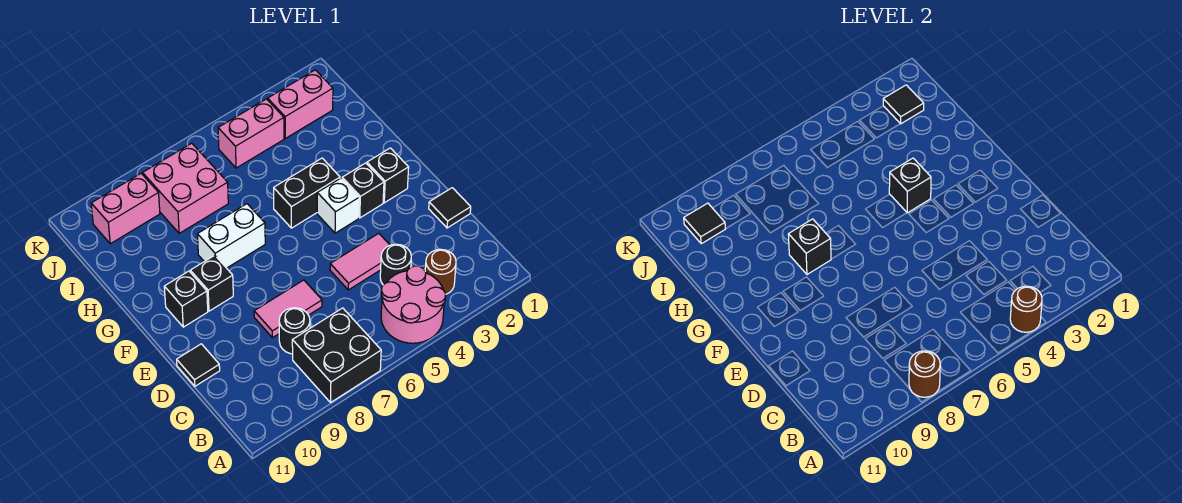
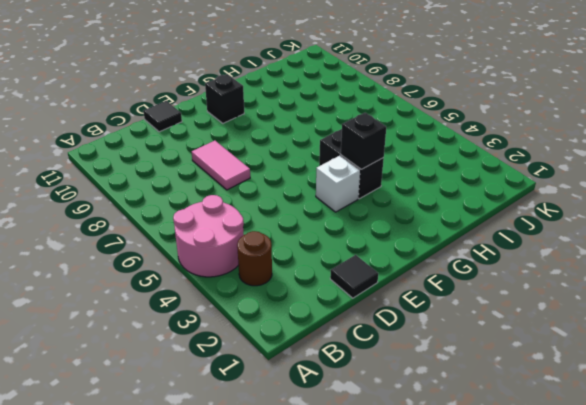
none -> black 2x2 brick [292,308,381,402]
none -> black 1x1 round brick [380,244,411,285]
none -> black 1x1 round brick [279,308,310,354]

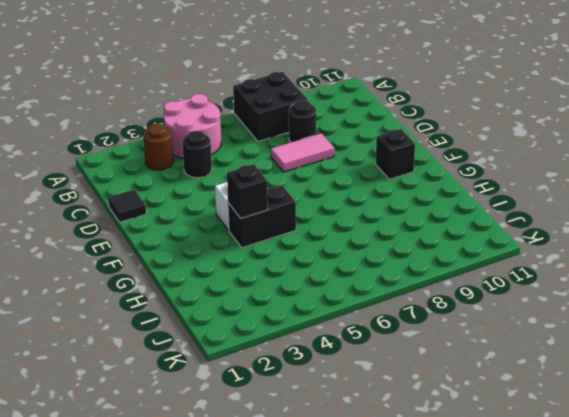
none -> pink 1x2 tile [330,233,390,290]
none -> black 1x1 tile [177,344,220,386]
none -> black 1x1 brick [367,148,409,203]

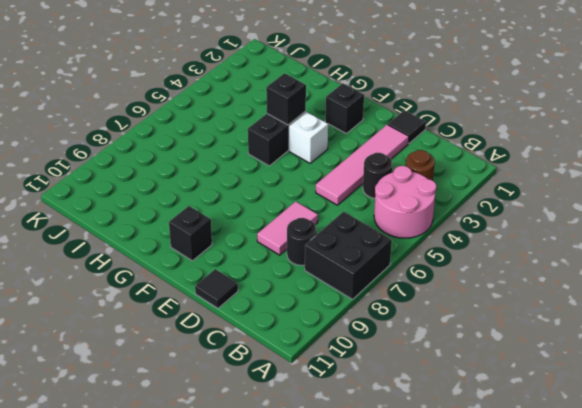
pink 1x4 tile [316,125,409,205] -> pink 1x2 tile [330,233,390,290]
none -> black 1x1 brick [342,163,384,218]
none -> black 1x1 brick [190,255,233,311]
none -> white 1x2 brick [197,204,265,268]

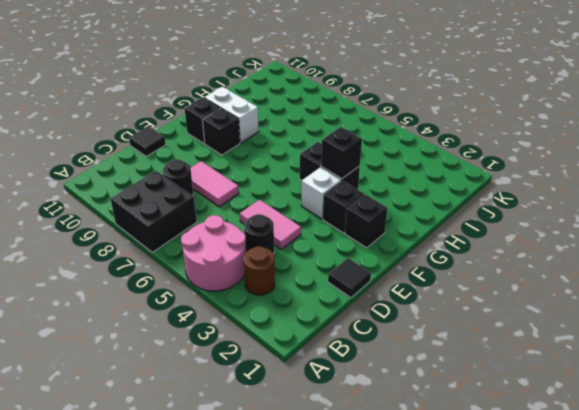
white 1x2 brick [204,87,259,143] -> white 1x2 brick moved to [197,204,265,268]
none -> pink 2x2 brick [143,143,228,233]
none -> pink 1x2 brick [268,70,333,138]
none -> pink 1x2 brick [218,99,284,168]

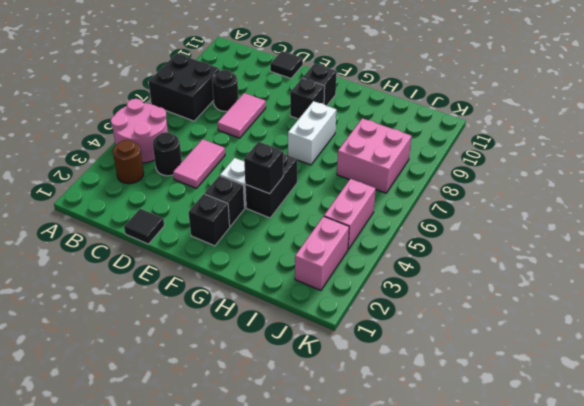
none -> pink 1x2 brick [91,173,160,244]
none -> brown 1x1 round brick [1010,286,1042,332]
none -> brown 1x1 round brick [909,351,940,397]

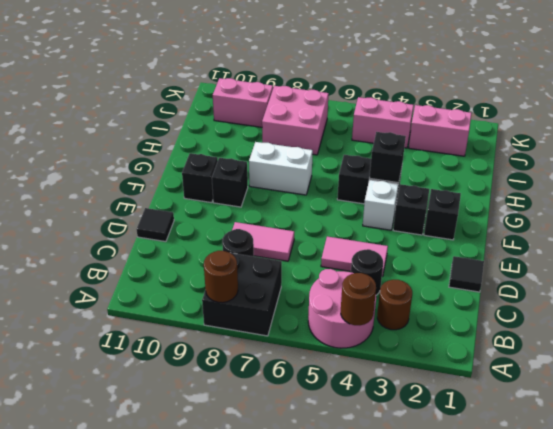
none -> black 1x1 brick [788,219,831,274]
none -> black 1x1 tile [883,85,924,124]
none -> black 1x1 tile [684,203,726,244]

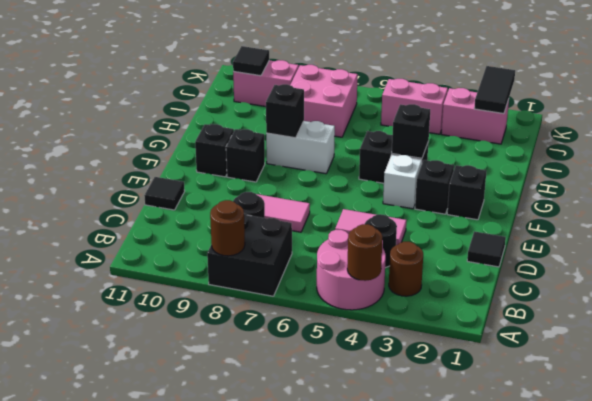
black 1x2 tile [474,66,515,114] -> black 1x1 tile [883,85,924,124]

